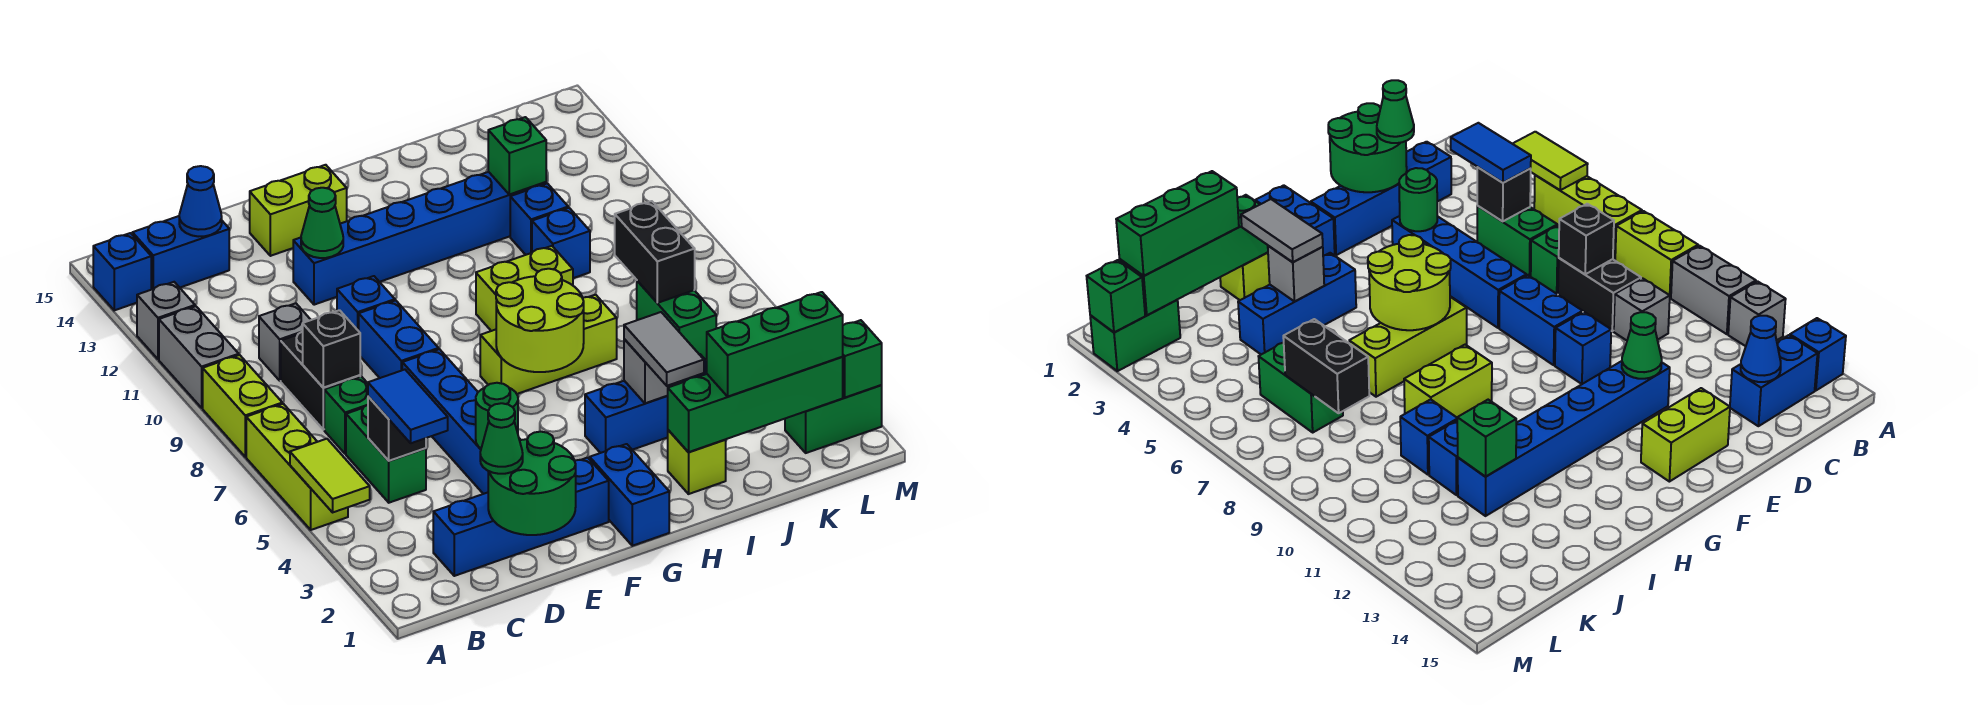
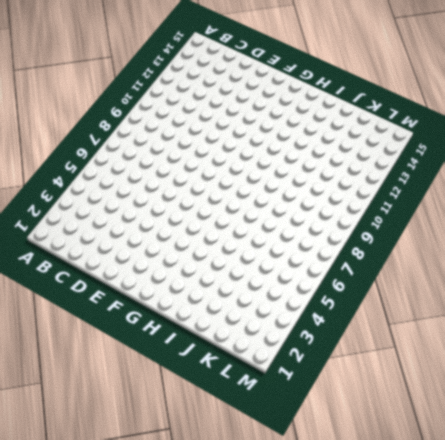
none -> lime 1x3 brick [246,404,348,530]
none -> lime 1x2 brick [203,355,282,457]
none -> grey 1x2 brick [159,306,239,408]
none -> grey 1x1 brick [137,282,195,359]

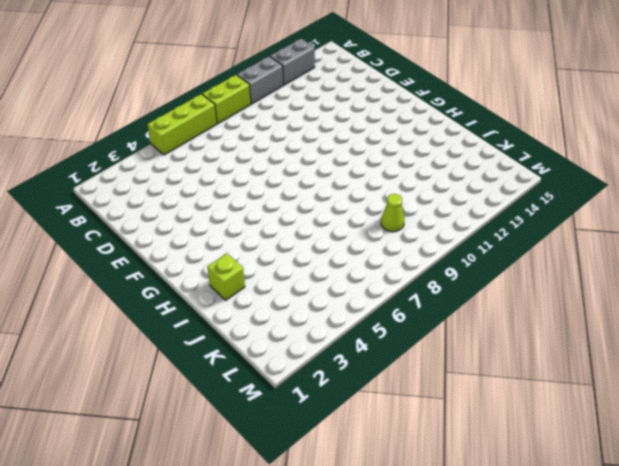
grey 1x2 brick [270,39,315,85] -> grey 1x1 brick [137,282,195,359]
lime 1x1 cone [381,194,404,232] -> none
none -> blue 1x1 brick [93,233,151,310]
none -> blue 1x2 brick [132,216,229,290]
none -> blue 1x4 brick [433,458,609,576]
none -> green 1x2 brick [346,405,426,503]

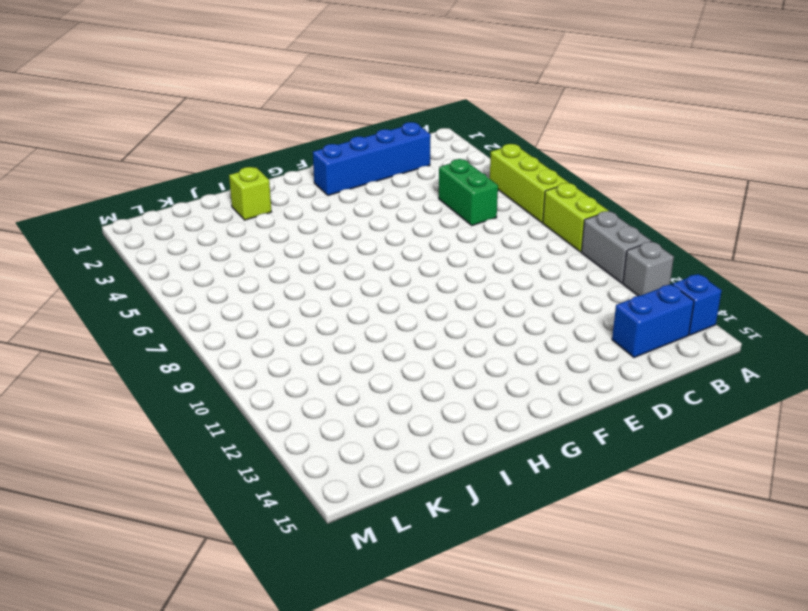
none -> green 1x1 brick [324,377,368,454]
none -> black 1x2 brick [281,331,360,430]
none -> grey 1x1 brick [259,303,311,381]
none -> blue 1x4 brick [402,349,520,494]

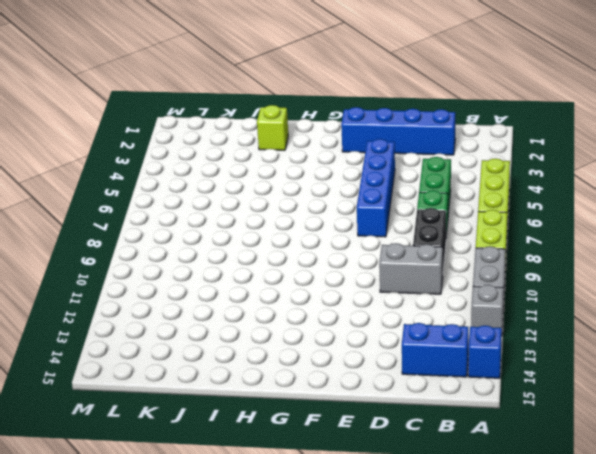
grey 1x2 brick [379,243,443,294] -> grey 1x1 brick [259,303,311,381]
none -> blue 1x2 brick [359,300,439,378]
none -> blue 1x1 brick [337,276,395,331]
none -> blue 1x6 brick [293,172,546,305]
none -> lime 1x2 brick [250,165,347,256]

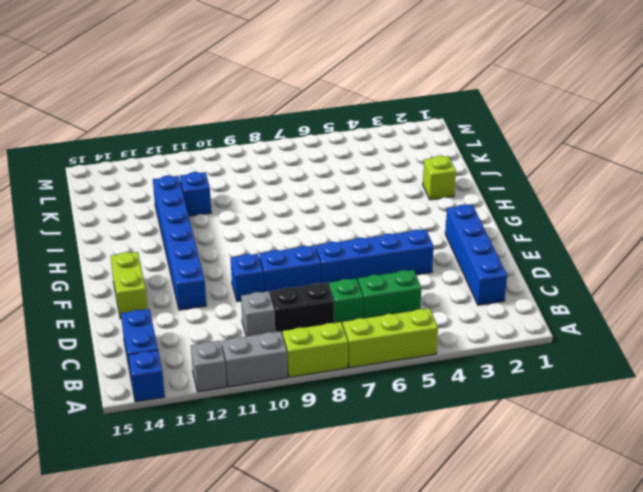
none -> blue 1x2 brick [590,444,669,546]
none -> lime 1x3 brick [480,295,617,394]
none -> blue 1x3 brick [585,354,707,453]
none -> lime 1x2 brick [476,246,573,331]

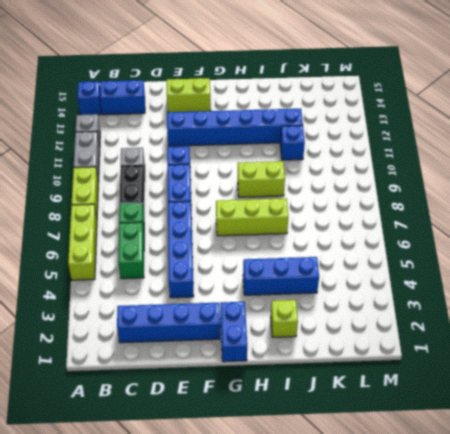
none -> blue 1x1 brick [532,208,590,278]
none -> green 1x2 brick [637,281,716,360]
none -> green 1x2 brick [785,385,882,453]
none -> lime 1x2 tile [290,439,370,512]

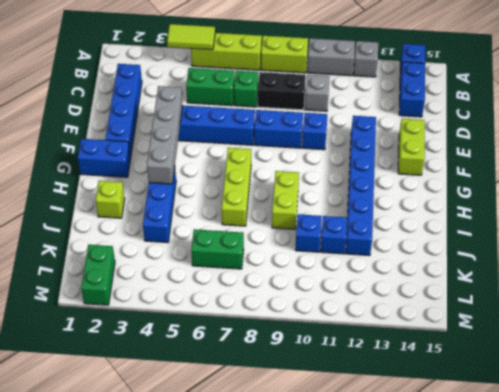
grey 1x4 brick [147,86,183,184] -> green 1x1 round brick [476,383,518,448]
none -> black 1x1 brick [368,396,426,461]
none -> black 1x1 brick [303,310,360,388]
none -> blue 1x1 cone [179,166,222,237]
none -> green 2x2 round brick [488,432,576,535]

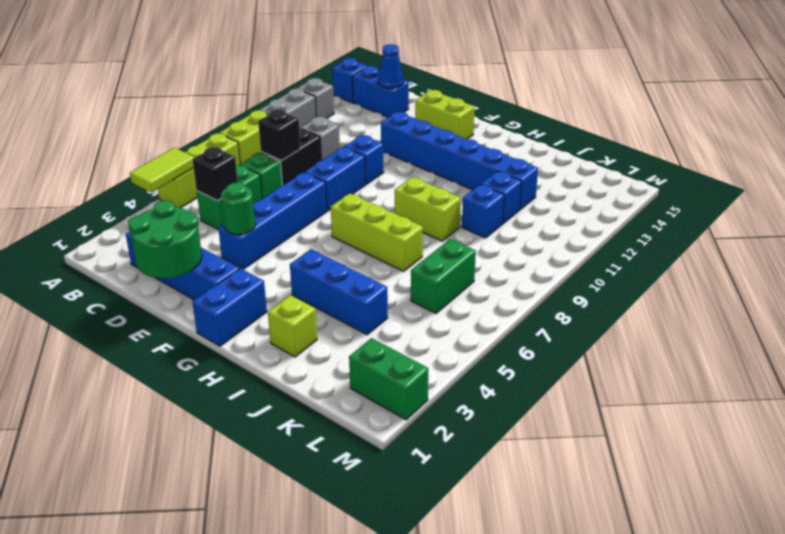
none -> green 1x1 cone [301,188,343,258]
none -> lime 2x2 round brick [496,269,584,372]
none -> green 1x4 brick [668,357,843,452]
none -> grey 1x1 brick [624,339,682,403]

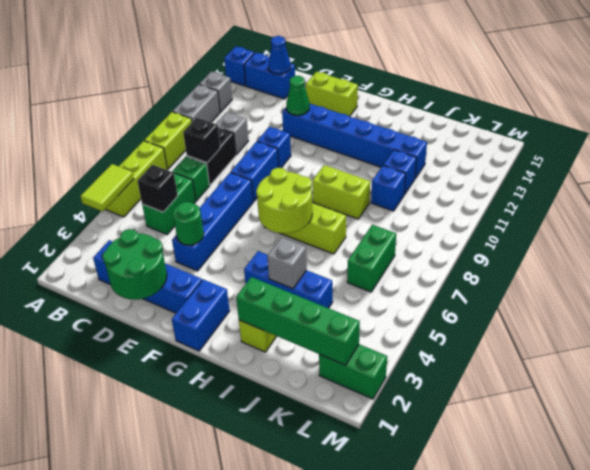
none -> green 1x1 brick [488,117,546,194]
none -> black 1x2 brick [615,201,695,303]
none -> green 1x1 brick [843,320,882,397]
none -> blue 1x2 tile [368,370,448,443]

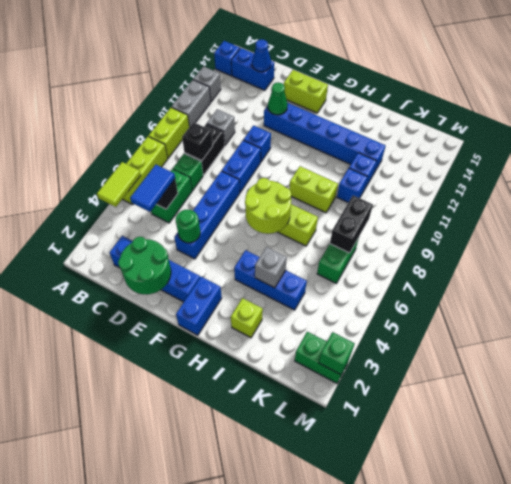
none -> green 1x4 brick [668,357,843,452]
none -> green 1x1 brick [488,117,546,194]
none -> green 1x1 cone [480,403,523,474]
none -> grey 1x2 tile [624,312,704,386]

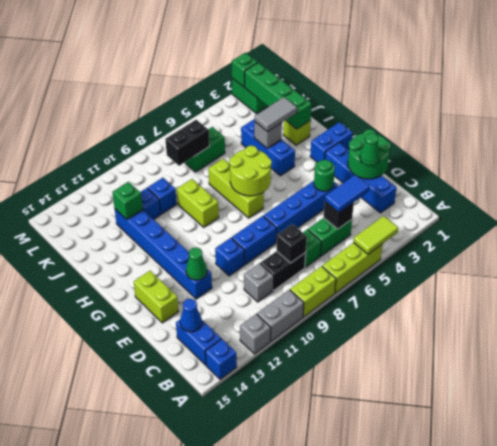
none -> green 1x3 brick [707,292,843,396]

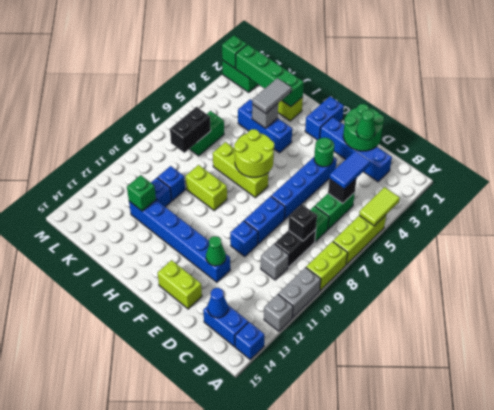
none -> green 1x3 brick [707,292,843,396]

